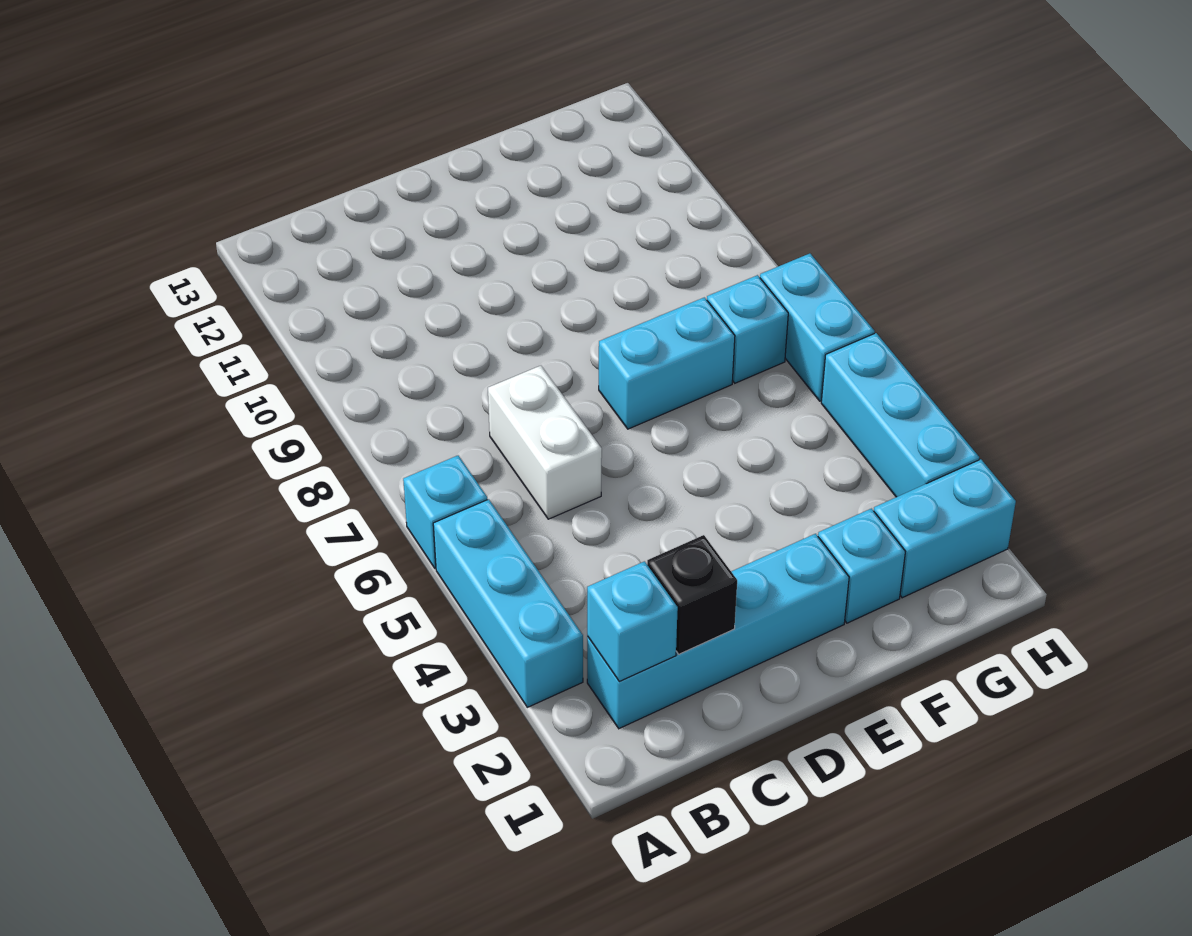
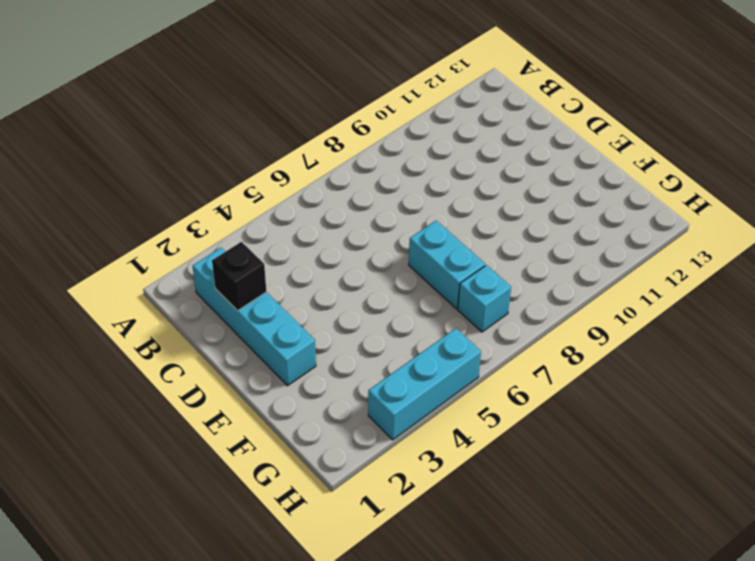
none -> cyan 1x3 brick [433,499,583,707]
none -> cyan 1x1 brick [403,456,487,568]
none -> white 1x2 brick [488,366,602,519]

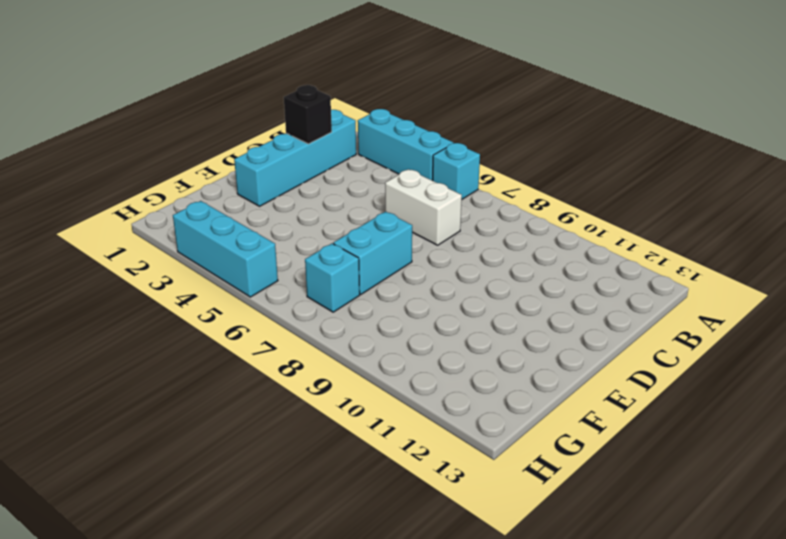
none -> cyan 1x1 brick [818,509,905,623]
none -> cyan 1x2 brick [874,459,1016,598]
none -> cyan 1x2 brick [760,253,875,401]

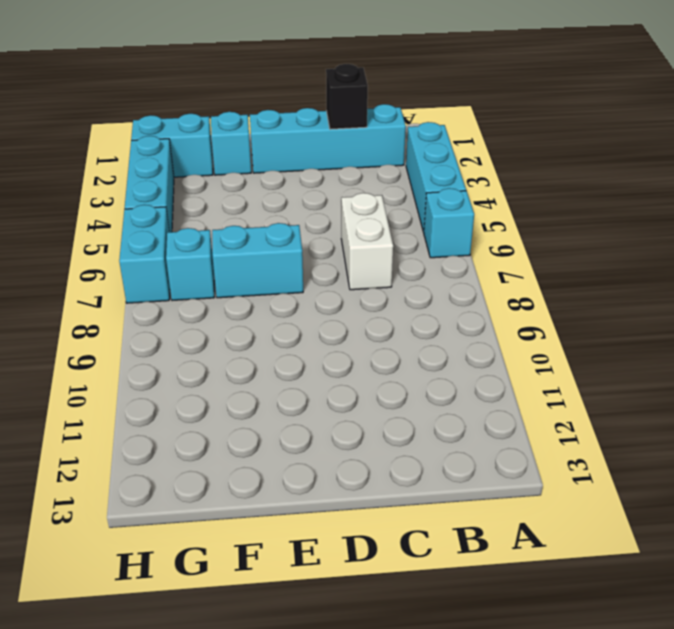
none -> cyan 1x1 brick [587,561,678,681]

